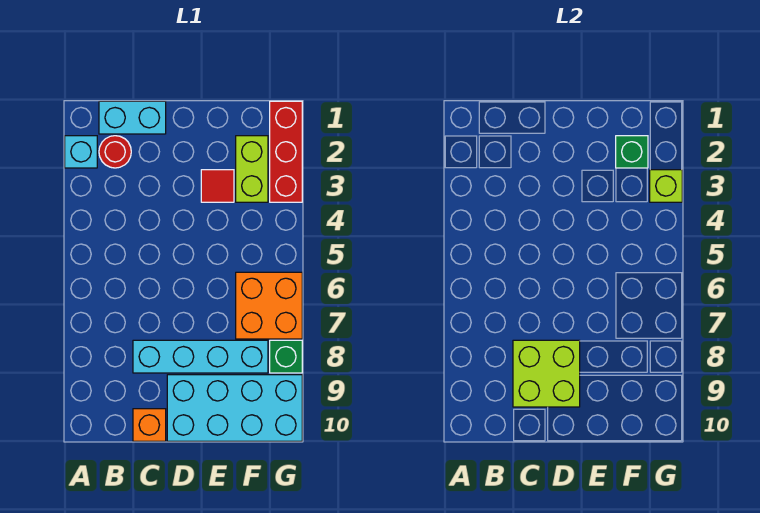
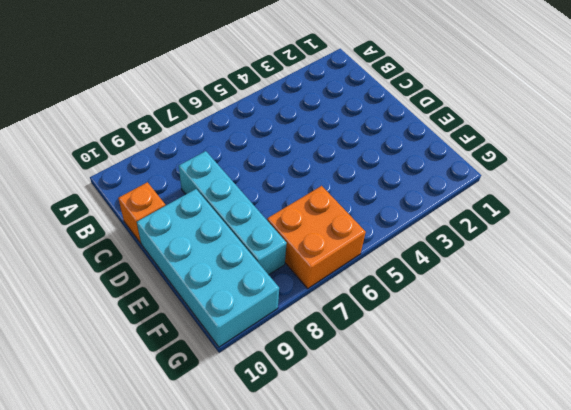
none -> cyan 1x1 brick [65,136,97,168]
none -> cyan 1x2 brick [99,101,166,134]
none -> red 1x1 round brick [99,136,131,168]

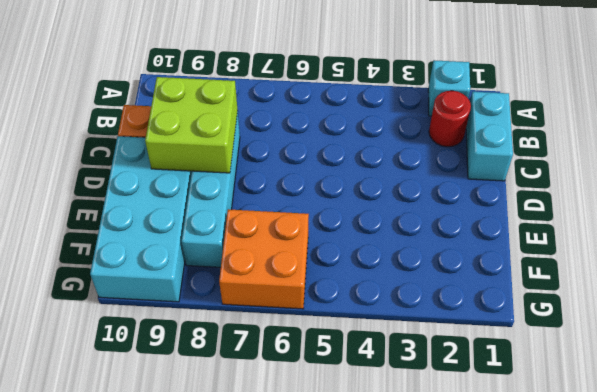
none -> red 1x1 tile [201,170,234,202]
none -> lime 1x2 brick [236,136,268,202]
none -> red 1x3 brick [270,101,302,202]

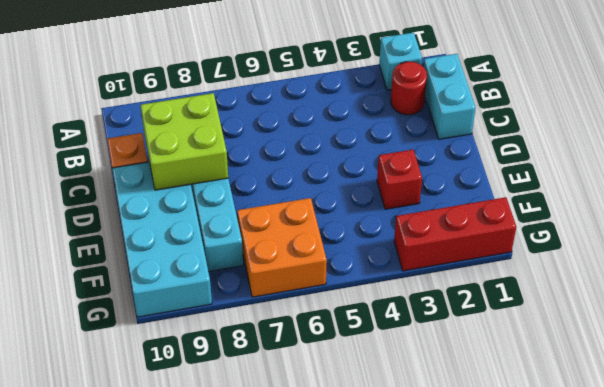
red 1x1 brick [377,150,422,209] -> red 1x1 tile [201,170,234,202]
none -> lime 1x2 brick [236,136,268,202]
none -> green 1x1 brick [270,340,302,373]
none -> green 1x1 brick [616,136,648,168]

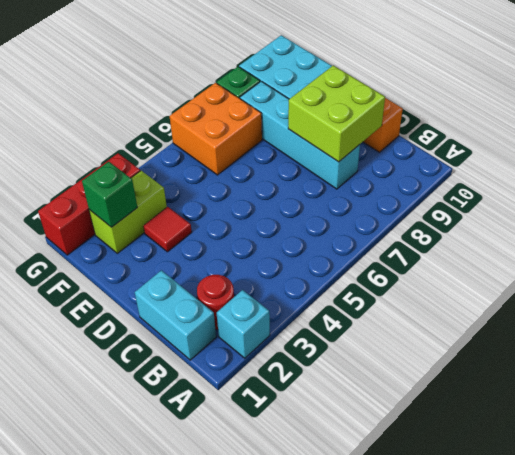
none -> lime 1x1 brick [650,170,682,202]

